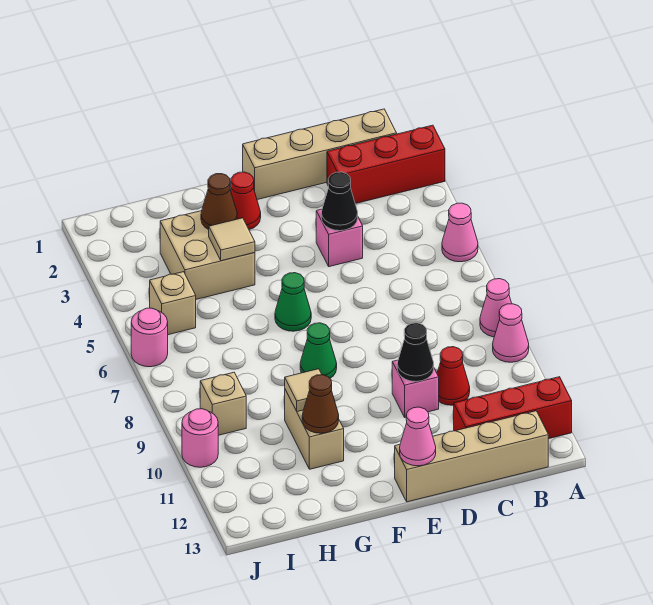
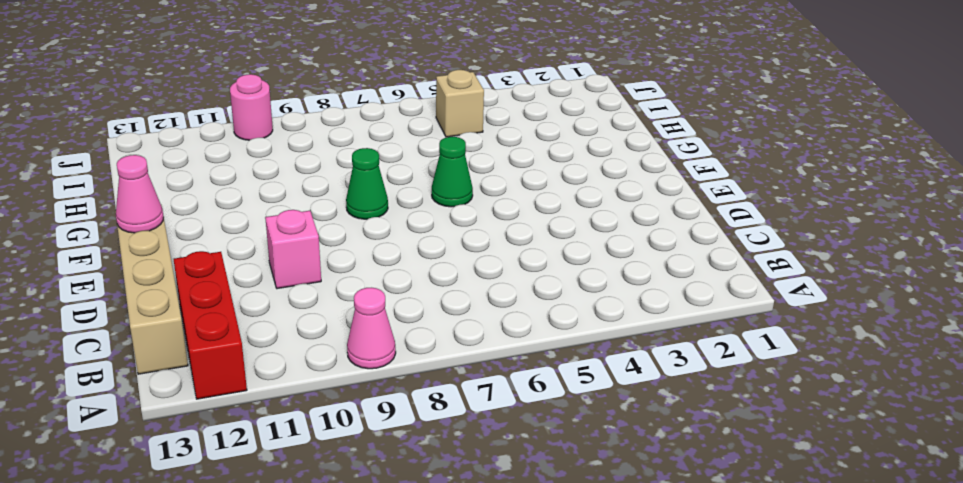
none -> red 1x3 brick [327,125,445,204]
none -> pink 1x1 cone [442,203,478,262]
none -> pink 1x1 cone [480,279,512,337]

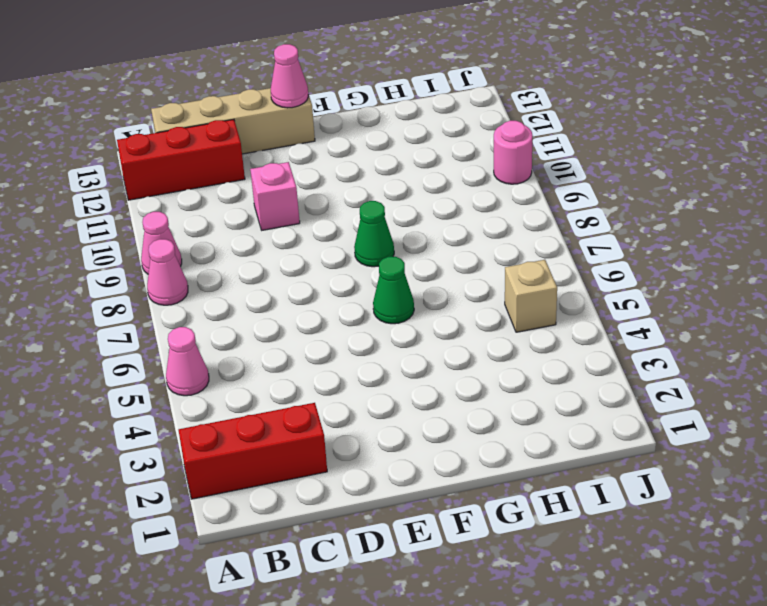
none -> tan 1x4 brick [243,109,397,199]
none -> red 1x1 cone [437,347,470,405]
none -> pink 1x1 brick [316,209,363,267]

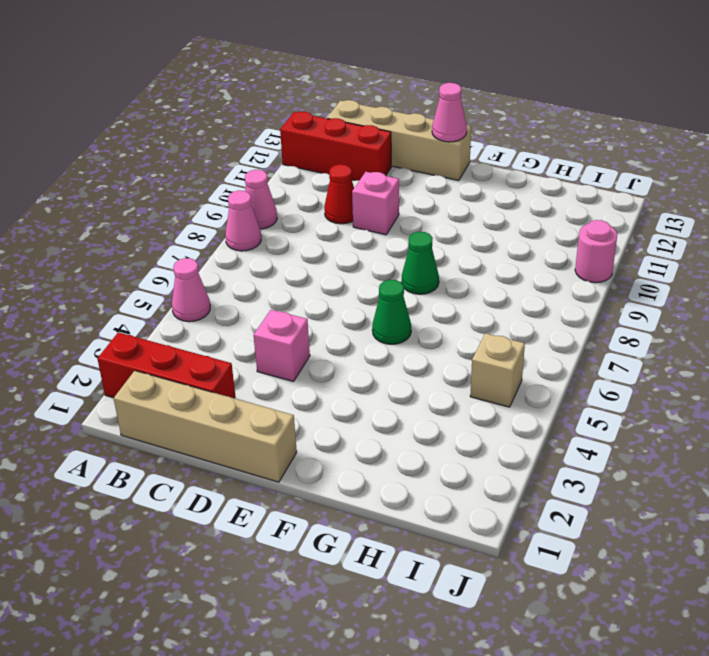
none -> red 1x1 cone [231,172,261,230]
none -> tan 2x2 brick [160,211,255,299]
none -> tan 1x2 brick [285,390,344,469]

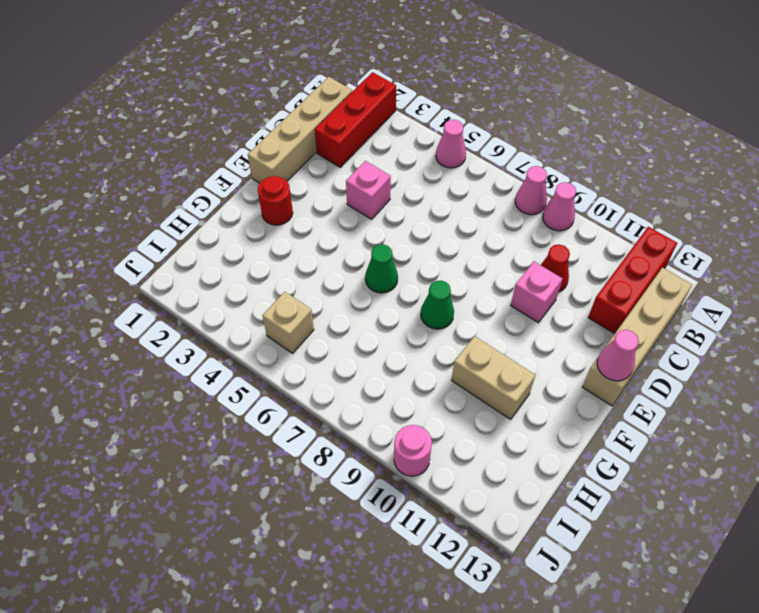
red 1x1 round brick [258,176,293,225] -> red 1x1 cone [231,172,261,230]
none -> tan 2x2 brick [160,211,255,299]
none -> tan 1x1 brick [200,372,246,435]
none -> pink 1x1 round brick [131,308,168,367]

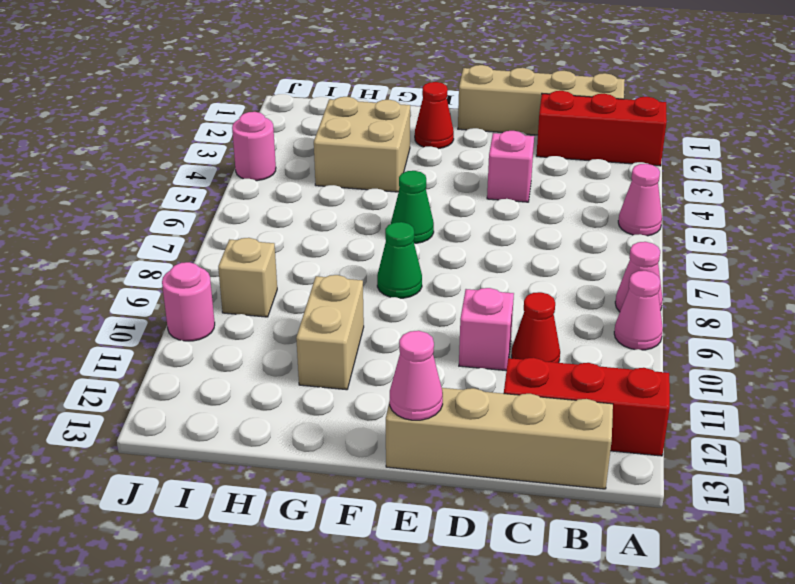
pink 1x1 round brick [232,112,276,181] -> pink 1x1 round brick moved to [131,308,168,367]
none -> tan 1x1 brick [150,272,196,335]
none -> black 1x1 cone [321,172,358,231]
none -> black 1x1 cone [397,323,434,382]

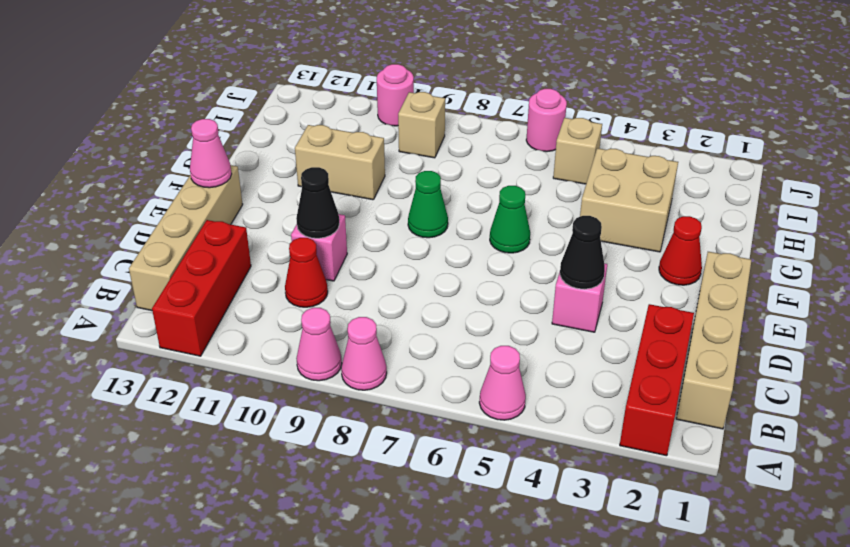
none -> brown 1x1 cone [201,174,237,230]
none -> tan 1x1 tile [209,218,255,261]
none -> tan 1x1 tile [285,369,322,411]

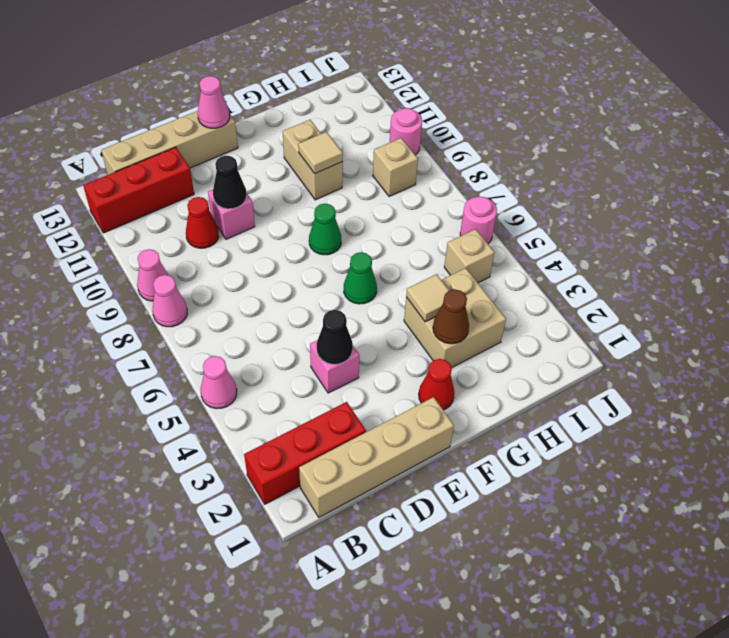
none -> brown 1x1 cone [302,375,339,433]

